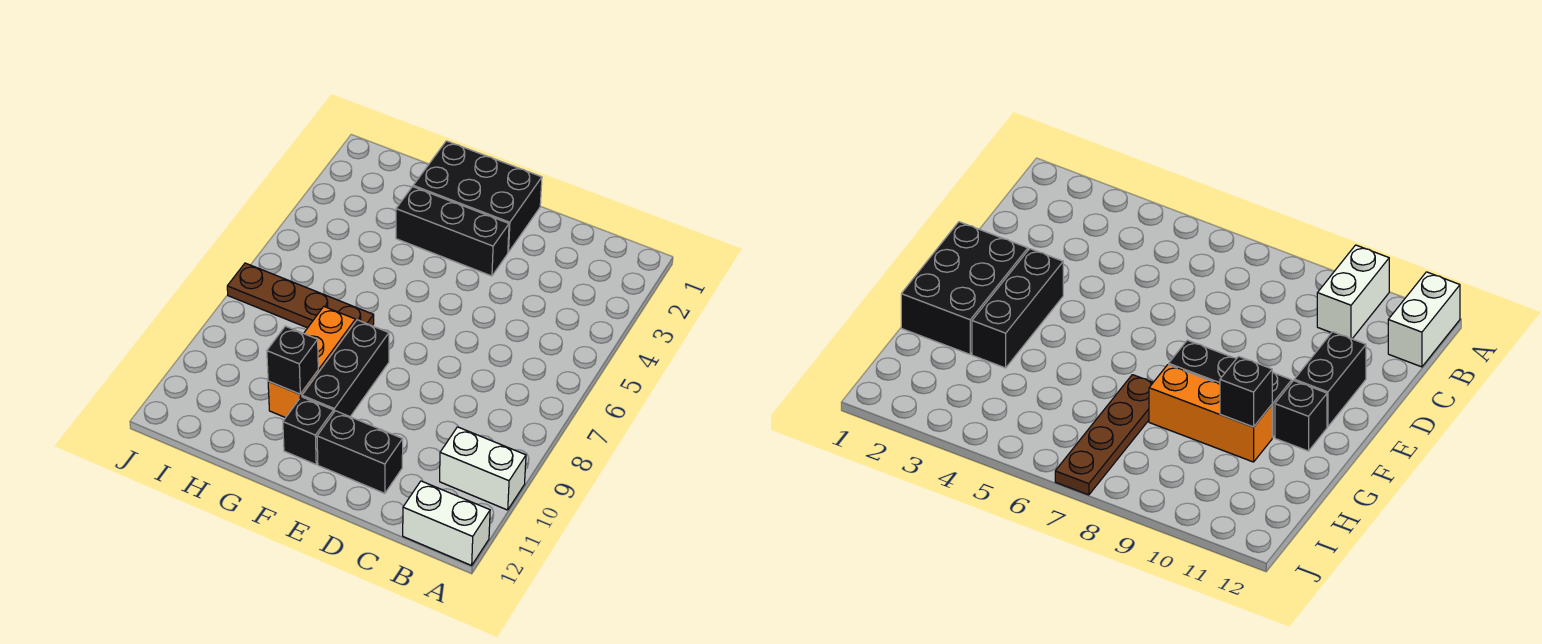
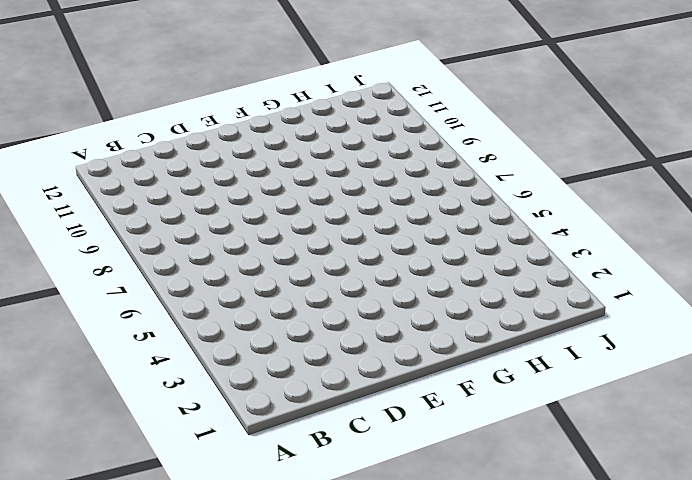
none -> white 1x2 brick [440,427,526,510]
none -> white 1x2 brick [403,481,490,565]

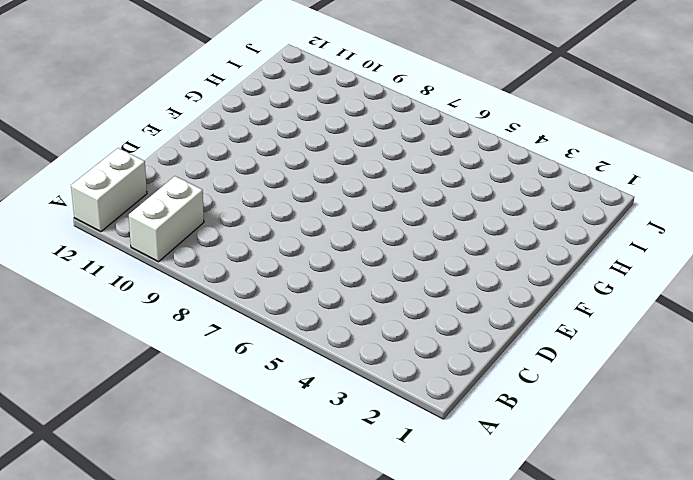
none -> black 1x2 brick [317,411,403,493]
none -> black 2x3 brick [413,141,542,252]

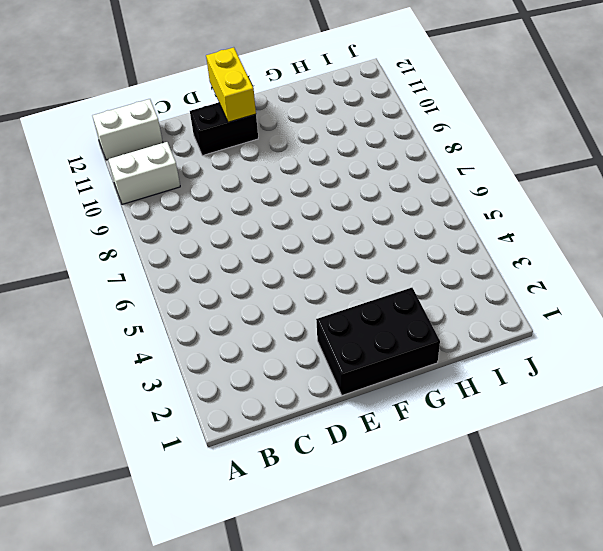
yellow 1x2 brick [206,47,256,122] -> none
none -> black 1x3 brick [396,187,509,276]
none -> black 1x3 brick [302,320,389,417]

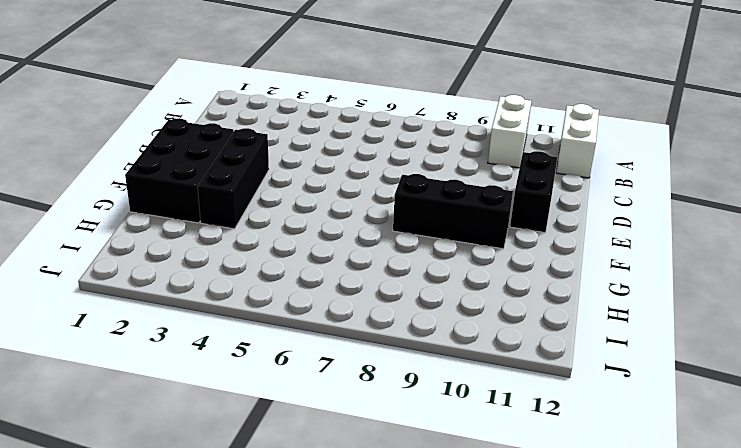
none -> black 1x1 brick [283,397,334,464]
none -> brown 1x4 plate [227,263,374,328]

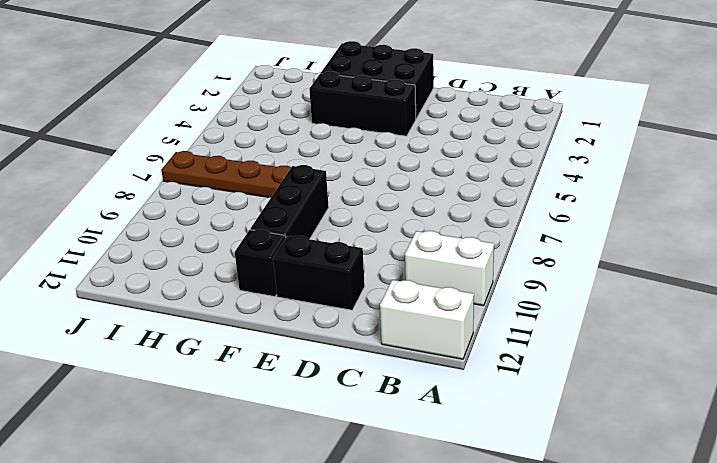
none -> orange 1x3 brick [268,307,355,418]
none -> black 1x1 brick [267,326,318,394]

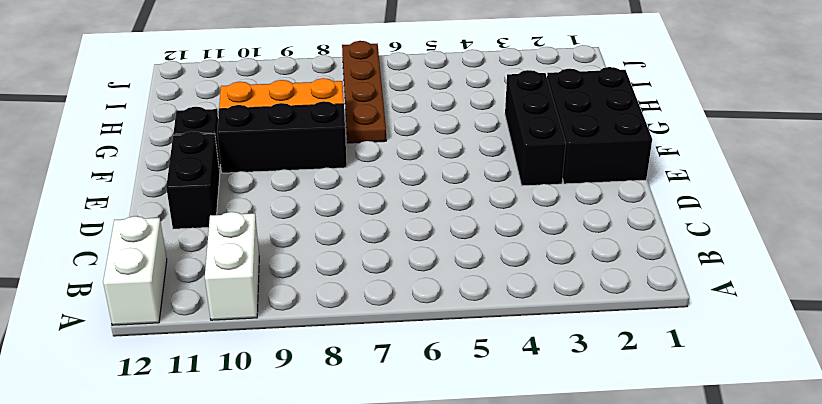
none -> black 1x1 brick [267,326,318,394]

